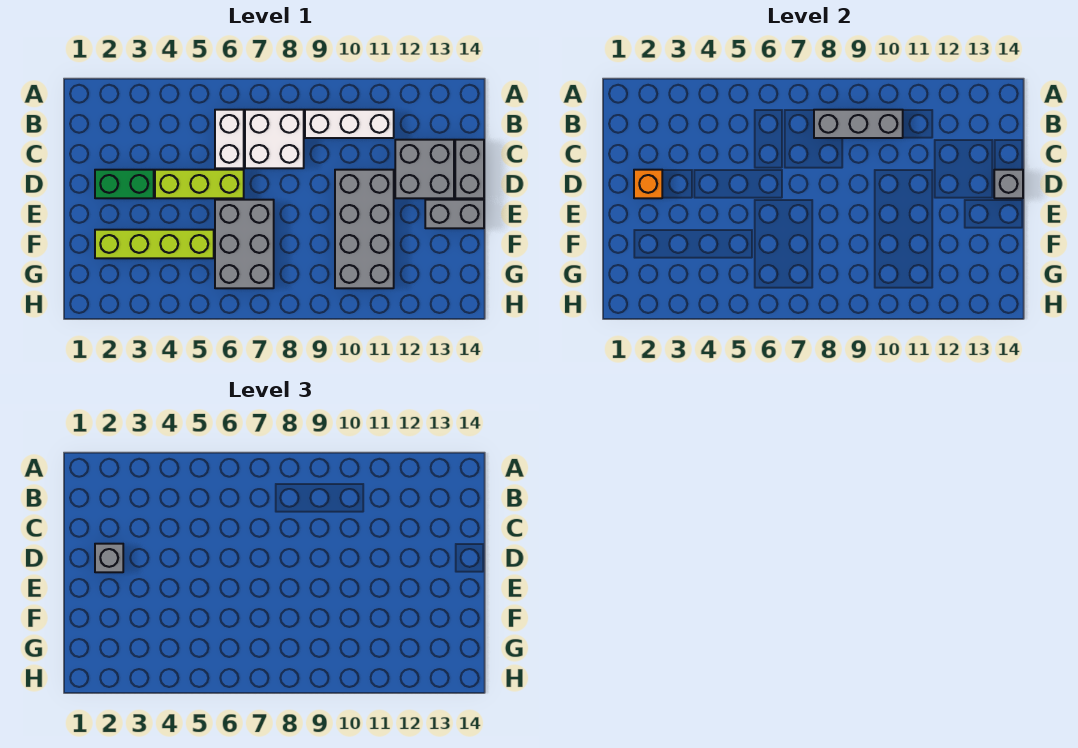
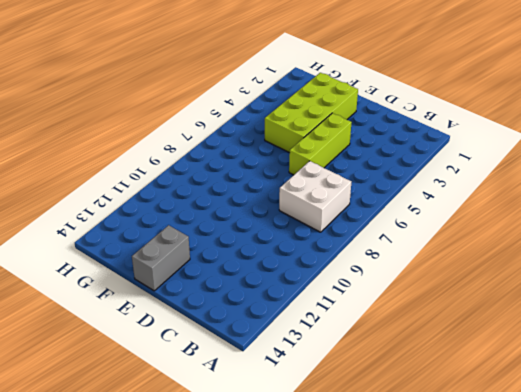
lime 2x4 brick [265,73,358,153] -> lime 1x4 brick [95,230,214,258]
none -> white 1x2 brick [215,110,244,168]
none -> white 1x3 brick [305,110,394,138]
none -> grey 2x2 brick [395,140,454,198]

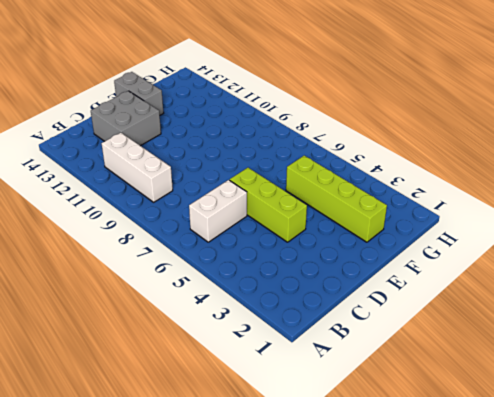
none -> white 2x2 brick [245,110,304,168]
none -> grey 1x2 brick [455,140,484,198]
none -> green 1x2 brick [95,170,154,198]

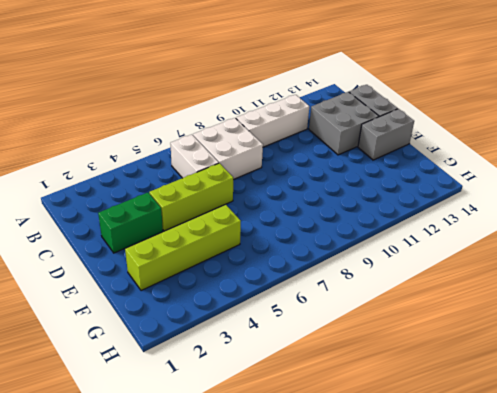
none -> grey 2x4 brick [335,170,394,288]
none -> grey 2x3 brick [215,200,274,288]
none -> grey 1x3 brick [814,110,903,138]

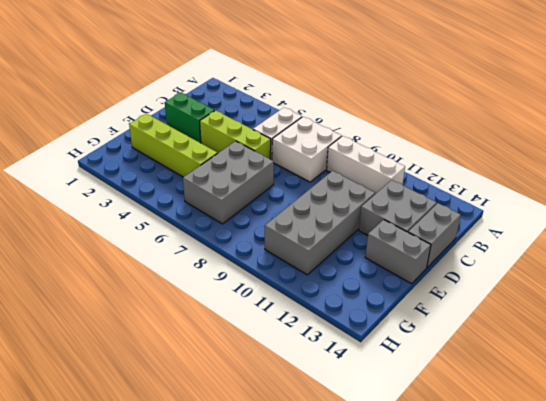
none -> grey 1x3 brick [814,110,903,138]
none -> orange 1x1 brick [634,170,662,198]
none -> grey 1x1 brick [994,170,1023,198]

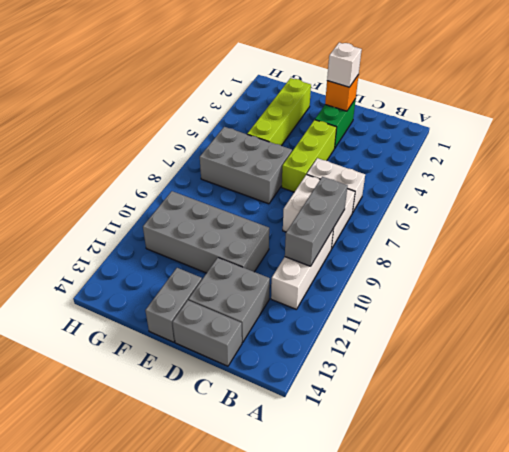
white 1x1 brick [327,43,362,87] -> grey 1x1 brick [95,544,123,572]
none -> grey 1x1 brick [994,170,1023,198]

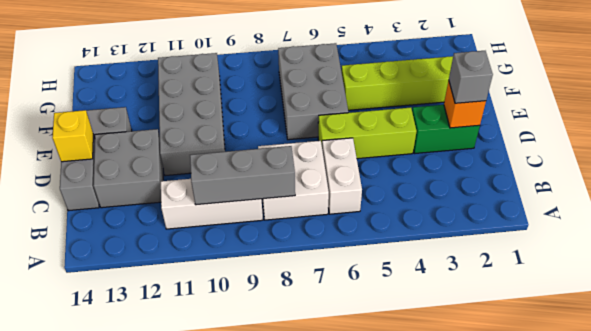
yellow 1x1 brick [52,110,93,162] -> grey 1x1 brick [994,170,1023,198]

